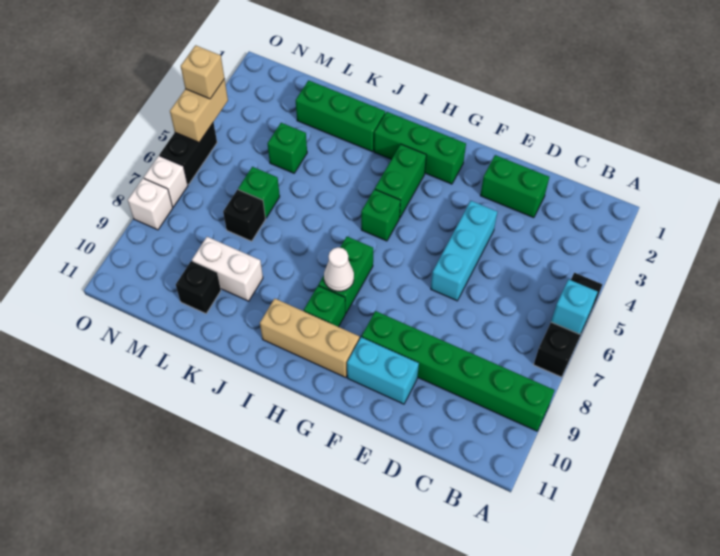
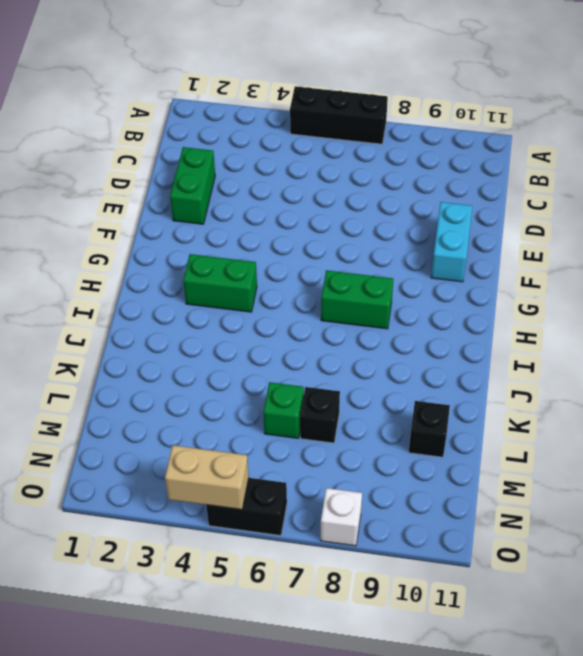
none -> green 1x6 brick [362,311,555,431]
none -> cyan 1x3 brick [431,201,497,301]
none -> green 1x3 brick [374,112,466,184]

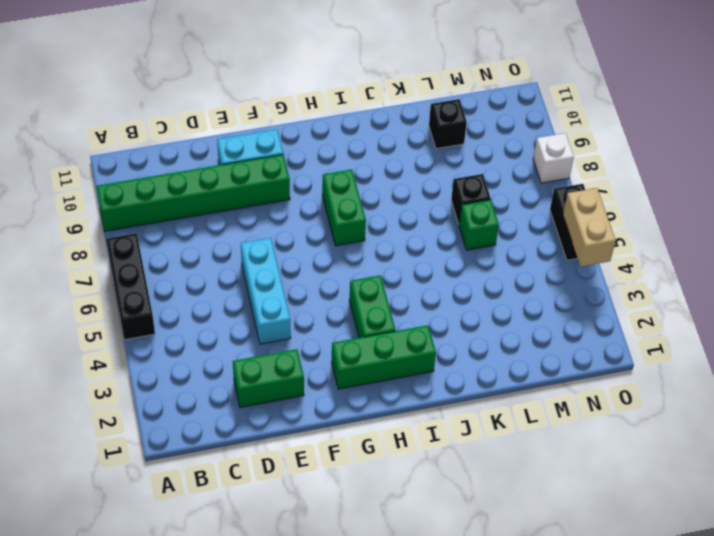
none -> tan 1x3 brick [260,299,360,378]
none -> green 1x1 brick [361,189,400,241]
none -> green 1x1 brick [304,286,346,327]

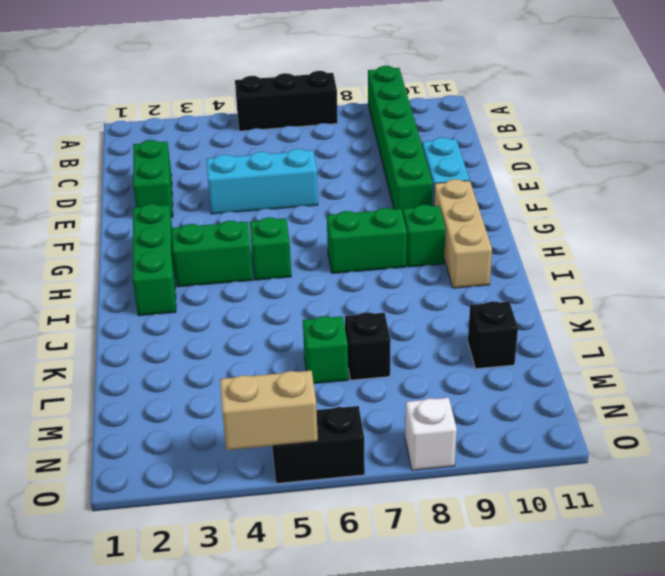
none -> green 1x3 brick [296,80,385,152]
none -> white 1x2 brick [192,237,263,301]
none -> green 1x1 brick [268,123,307,173]

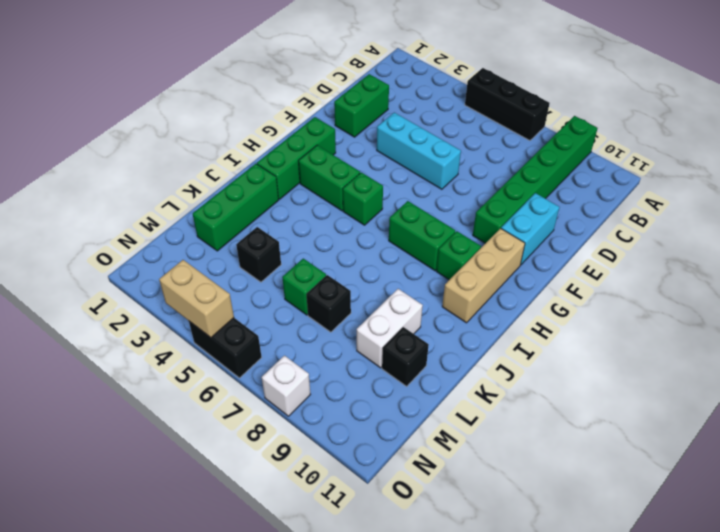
black 1x1 brick [236,227,281,282] -> green 1x1 brick [268,123,307,173]
none -> white 1x1 brick [144,156,188,207]
none -> cyan 1x1 brick [551,279,597,334]
none -> white 1x1 cone [324,247,354,291]

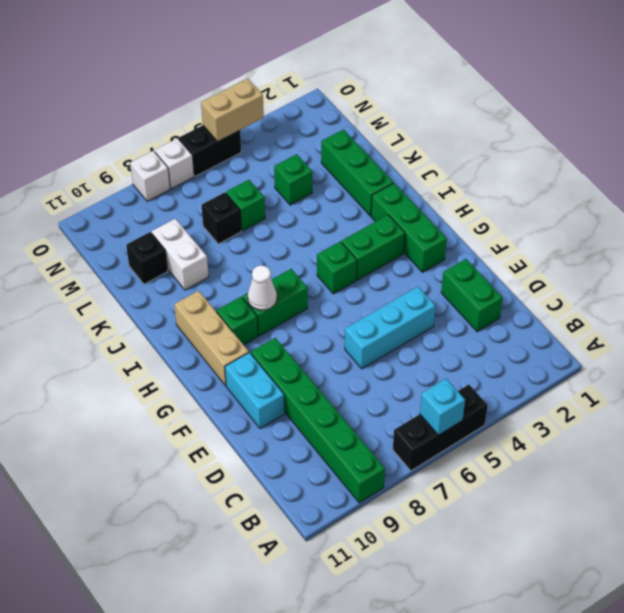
none -> tan 1x1 brick [181,45,225,99]

